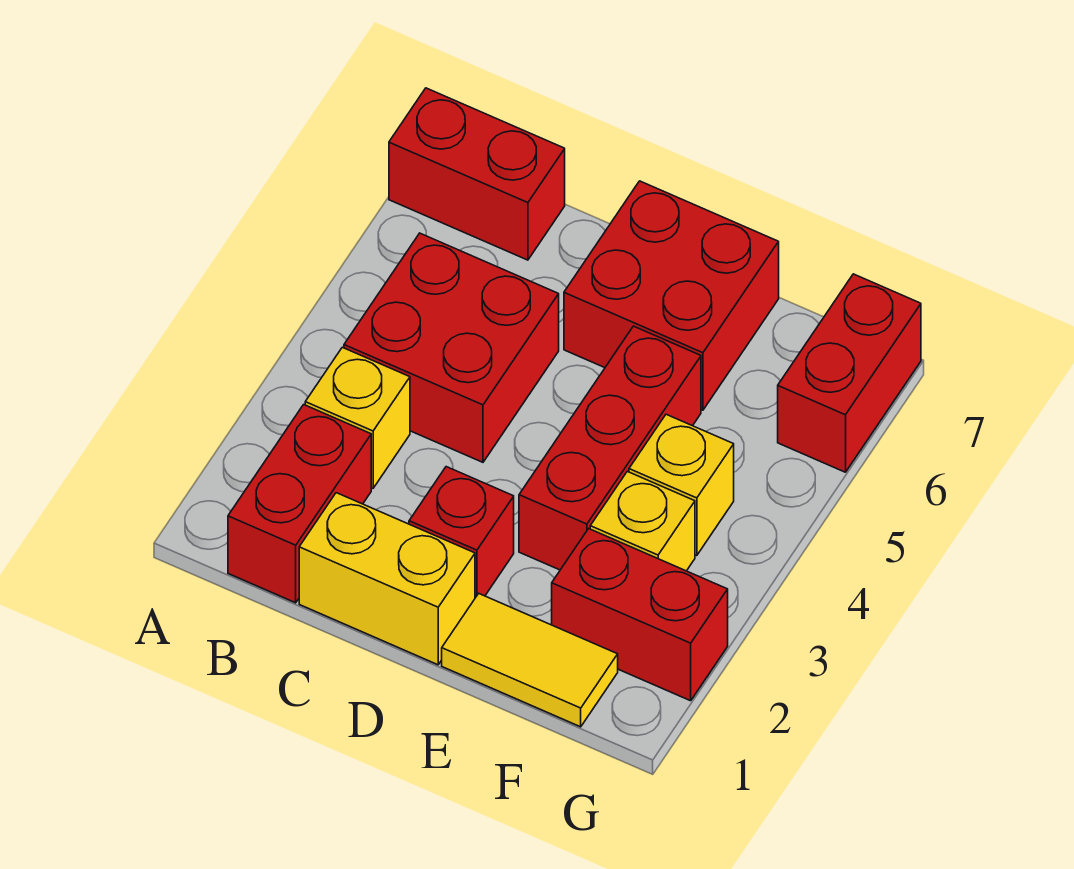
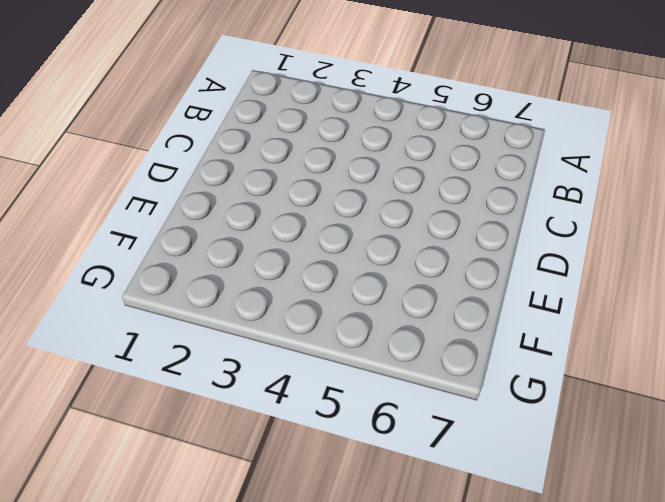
none -> red 1x2 brick [389,88,565,260]
none -> red 1x2 brick [228,405,371,603]
none -> yellow 1x1 brick [305,347,410,488]

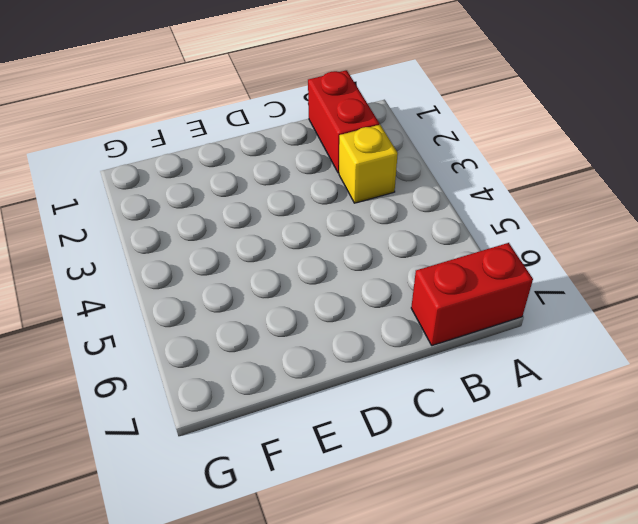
none -> red 2x2 brick [344,233,559,462]
none -> yellow 1x2 brick [299,493,475,665]
none -> red 1x1 brick [409,467,514,598]

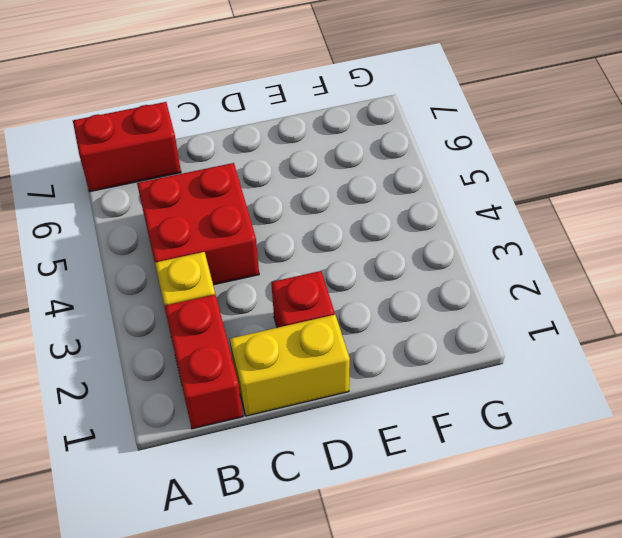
none -> red 2x2 brick [564,181,779,410]
none -> yellow 1x2 tile [442,594,618,727]
none -> red 1x3 brick [519,326,701,570]

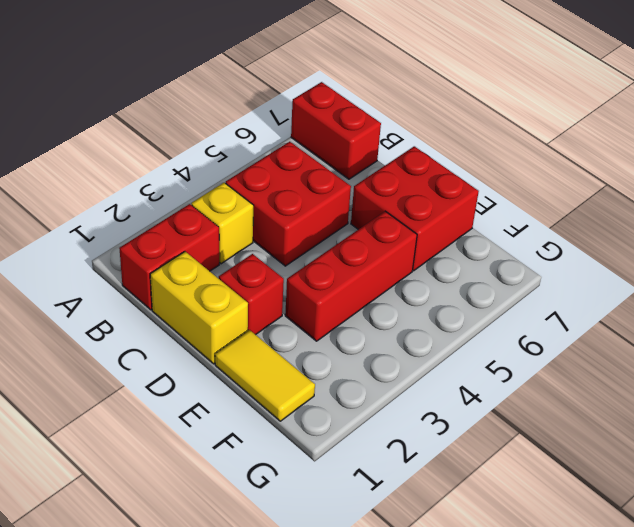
none -> red 1x2 brick [552,529,728,701]
none -> yellow 1x1 brick [590,471,695,571]
none -> yellow 1x1 brick [629,414,734,556]

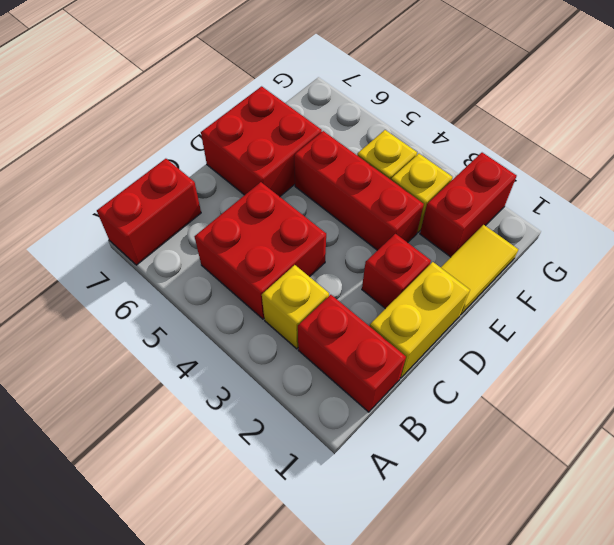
none -> red 1x2 brick [778,274,921,472]

